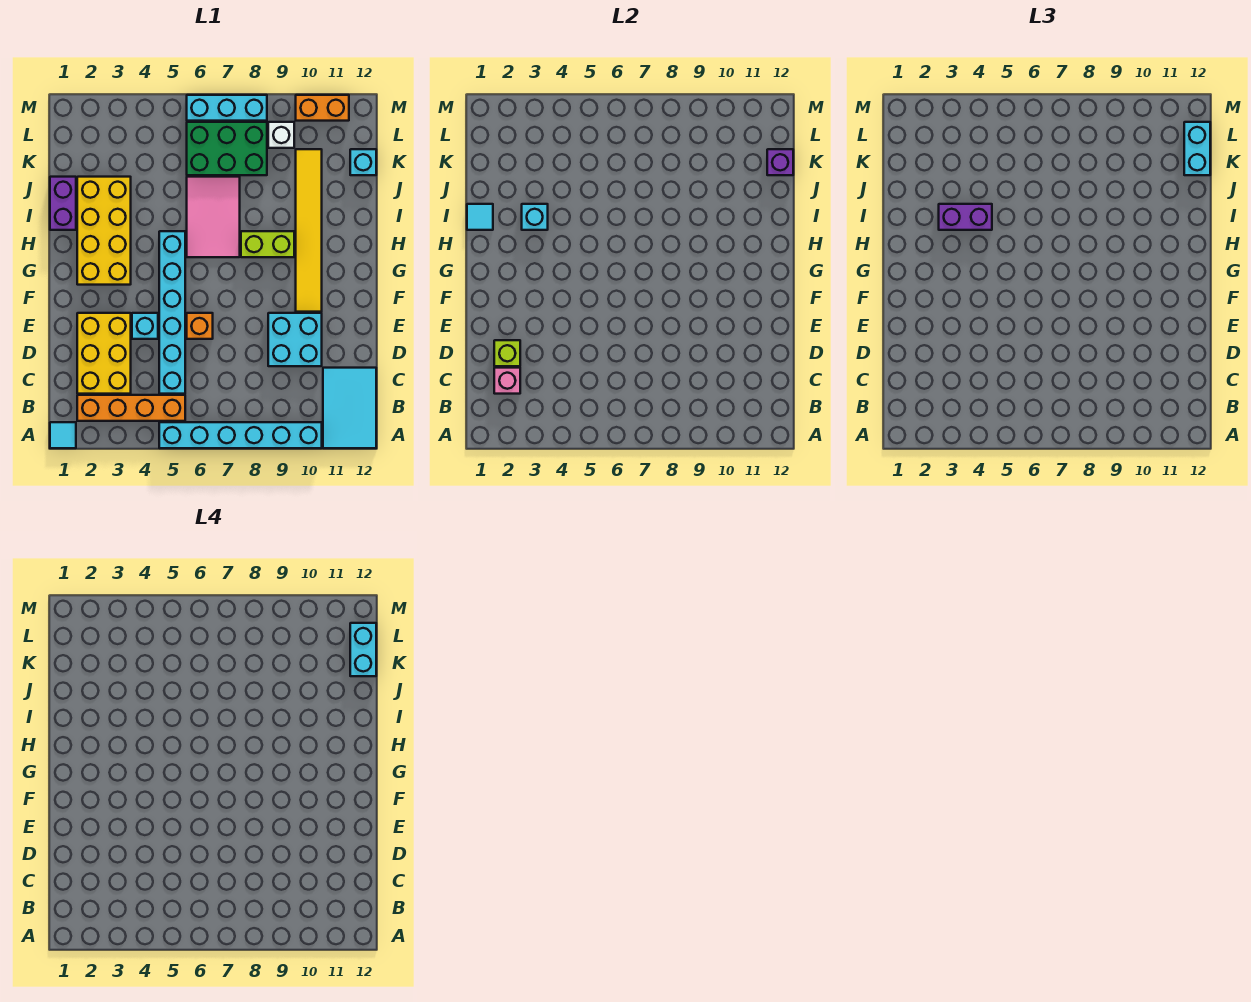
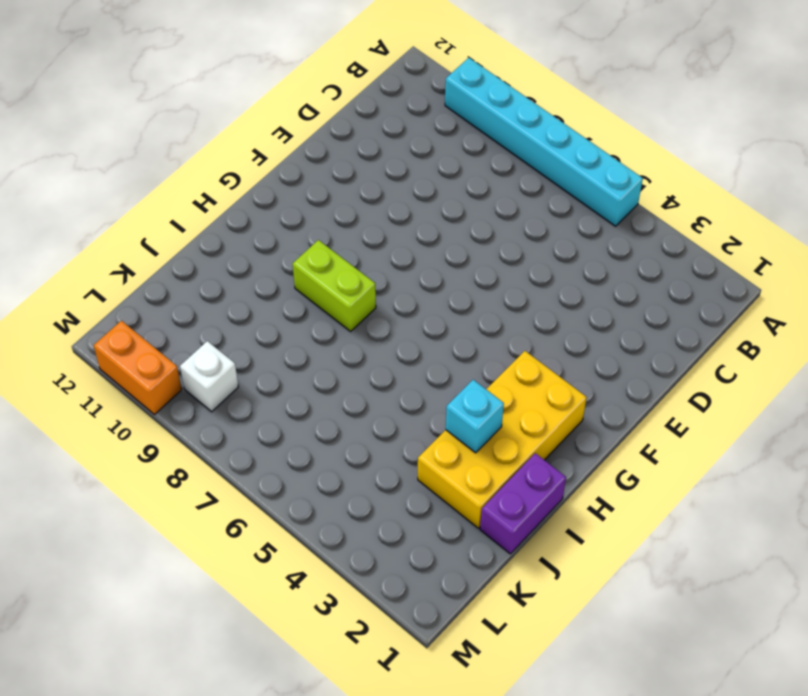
none -> cyan 1x1 tile [50,422,76,448]
none -> cyan 2x3 tile [323,368,376,448]
none -> orange 1x4 brick [77,395,185,421]

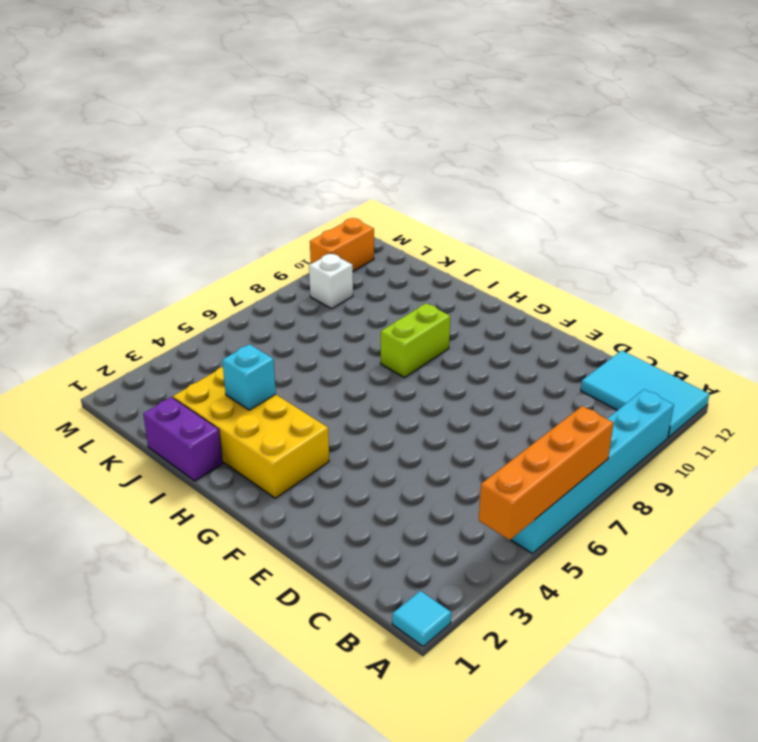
orange 1x4 brick [479,406,614,540] -> orange 1x4 brick moved to [77,395,185,421]
none -> yellow 2x3 brick [77,313,131,394]
none -> cyan 1x6 brick [159,231,185,394]
none -> cyan 2x2 brick [268,313,322,366]

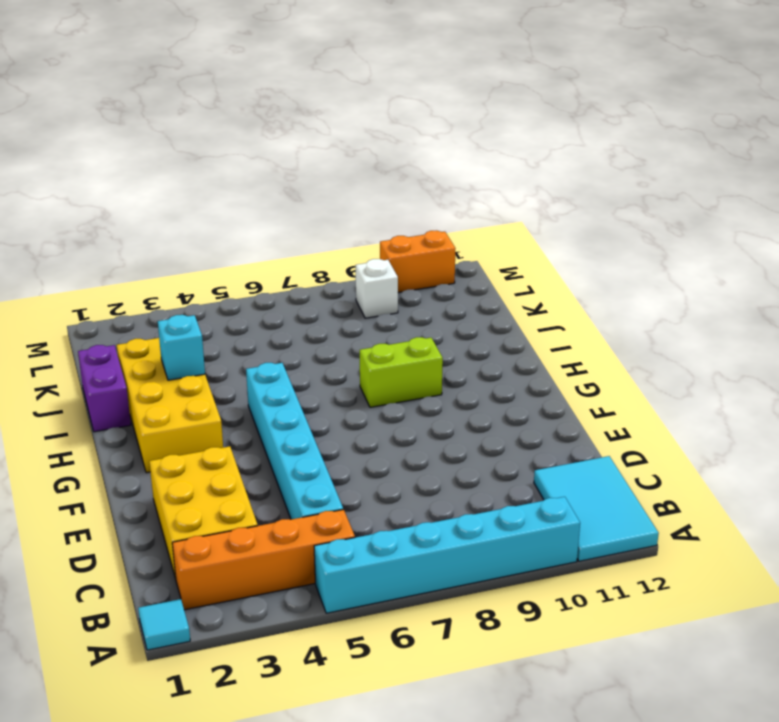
none -> cyan 2x2 brick [268,313,322,366]
none -> cyan 1x1 brick [132,313,158,339]
none -> orange 1x1 brick [187,313,213,339]

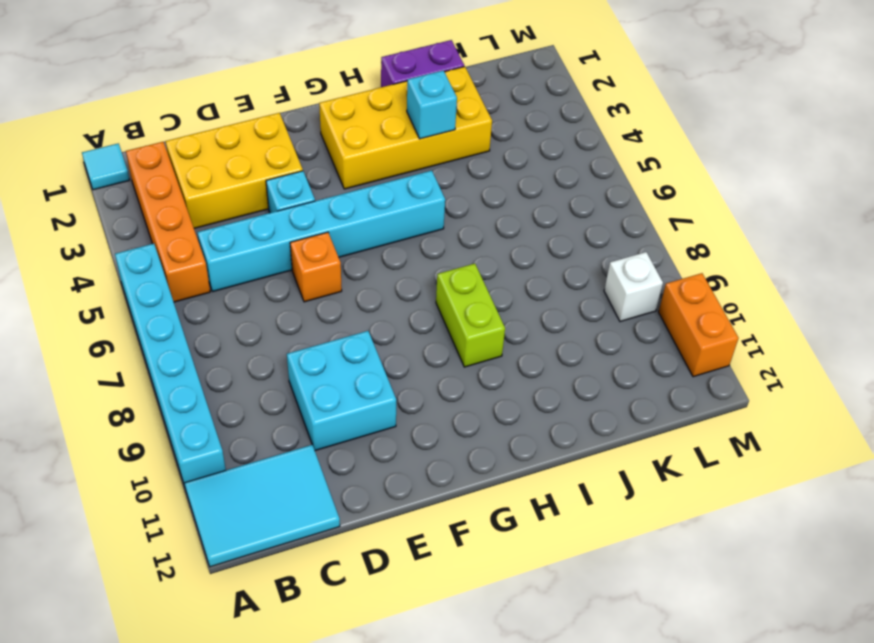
none -> yellow 1x6 tile [296,149,322,312]
none -> pink 2x3 tile [187,177,240,257]
none -> green 2x3 brick [187,122,267,175]

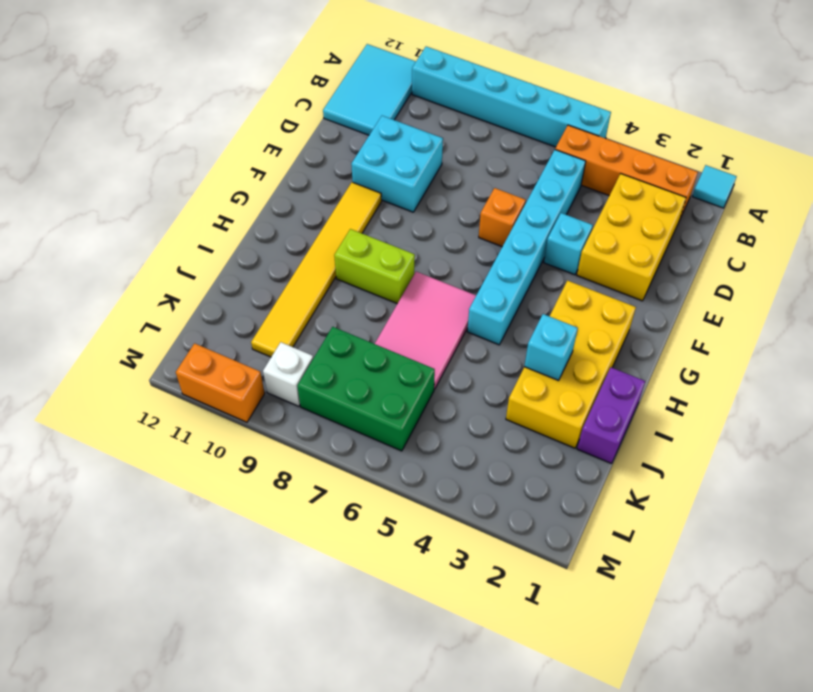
none -> cyan 1x1 brick [350,149,376,175]
none -> cyan 1x3 brick [187,95,267,121]
none -> pink 1x1 brick [494,368,520,394]

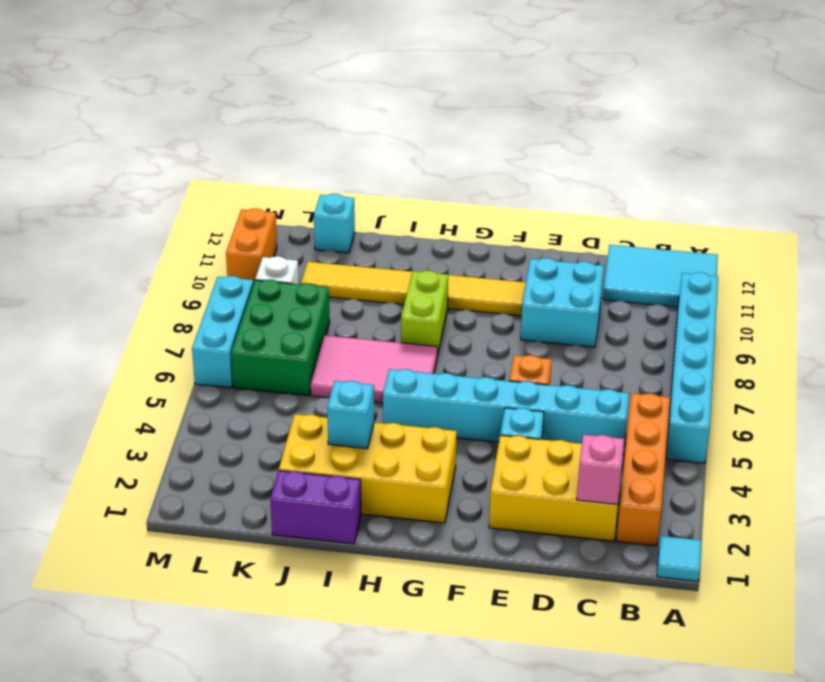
none -> lime 1x1 brick [494,340,520,366]
none -> cyan 1x1 tile [467,204,493,230]
none -> purple 1x1 brick [767,149,793,175]

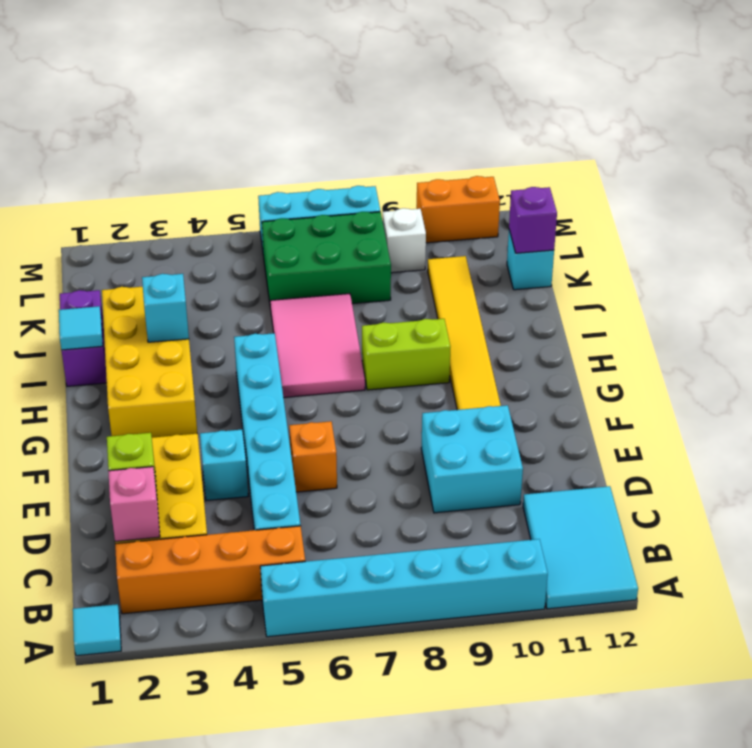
none -> purple 1x2 brick [939,204,992,230]
none -> cyan 1x2 brick [1184,122,1210,175]
none -> cyan 1x2 brick [350,623,376,676]

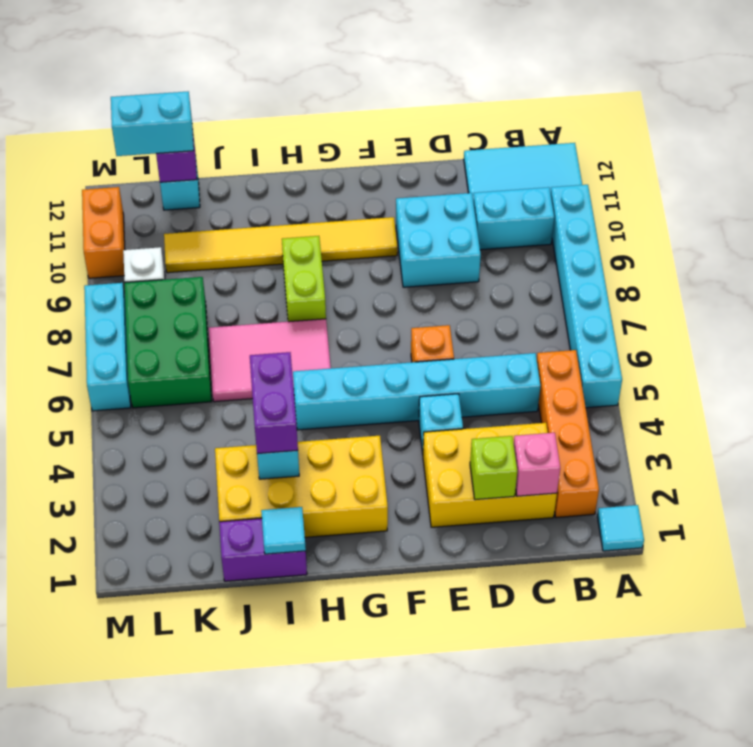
cyan 1x2 brick [473,187,554,250] -> cyan 1x2 brick moved to [350,623,376,676]

